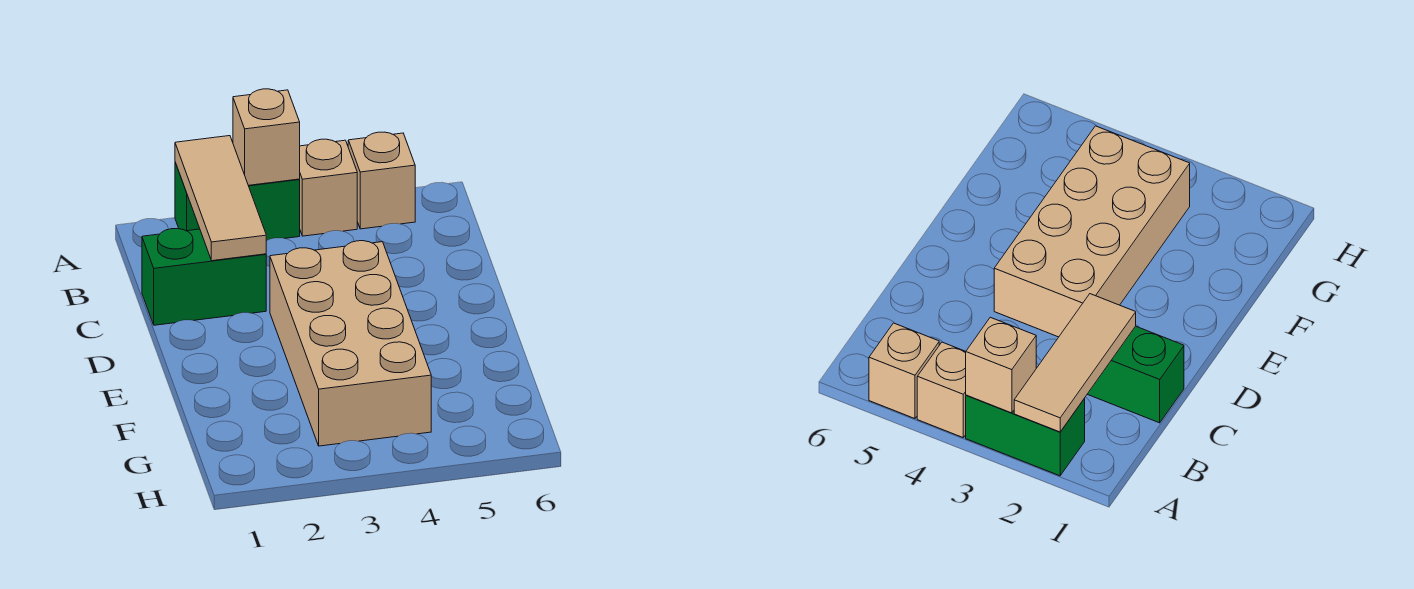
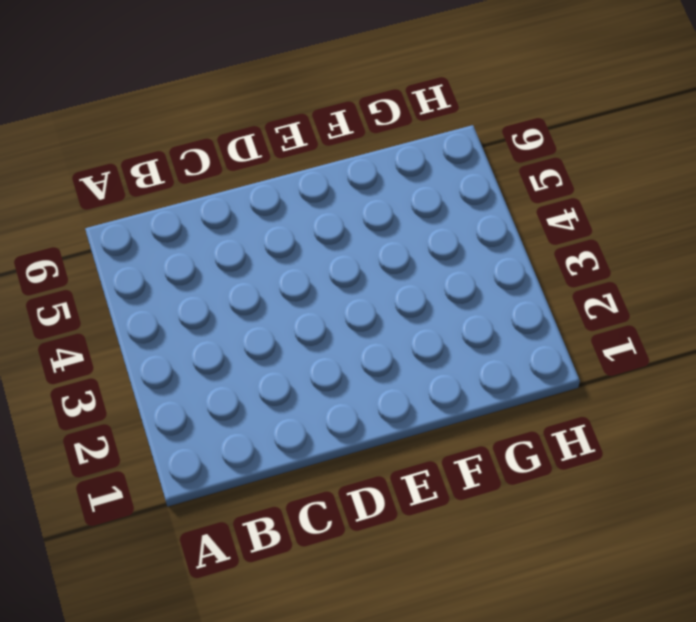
none -> green 1x2 brick [175,162,300,241]
none -> tan 1x1 brick [299,139,357,236]

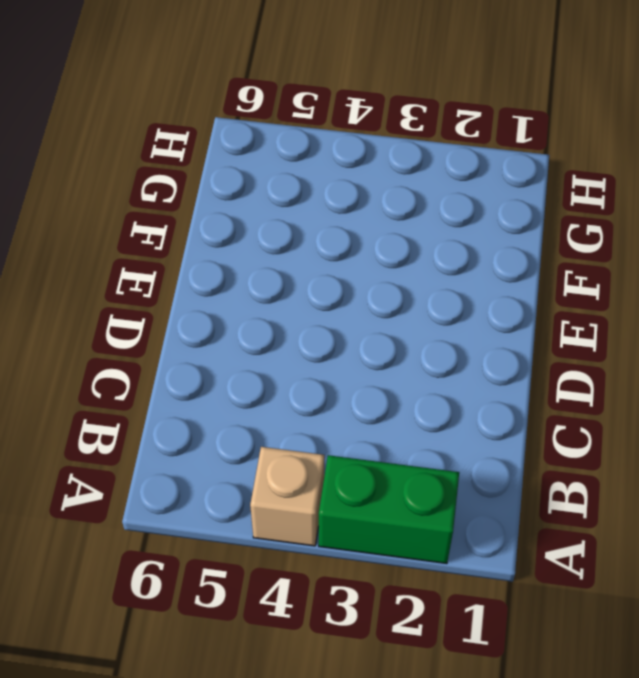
none -> tan 1x1 brick [348,132,415,229]
none -> green 1x2 brick [142,229,266,325]

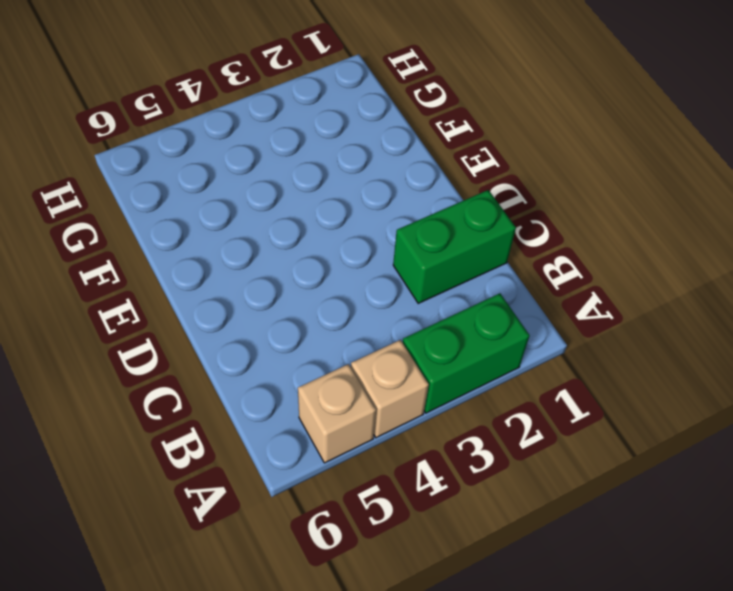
none -> tan 2x4 brick [270,241,431,446]
none -> tan 1x3 tile [175,136,266,261]

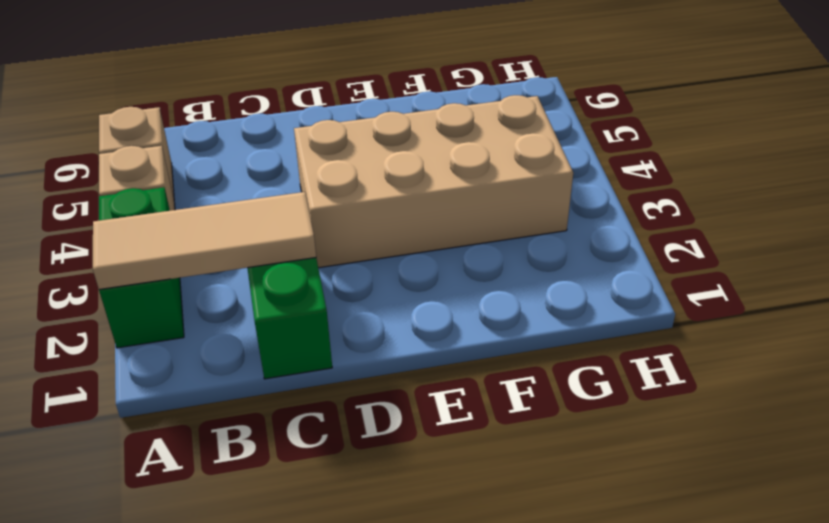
none -> tan 1x1 brick [233,89,300,185]

